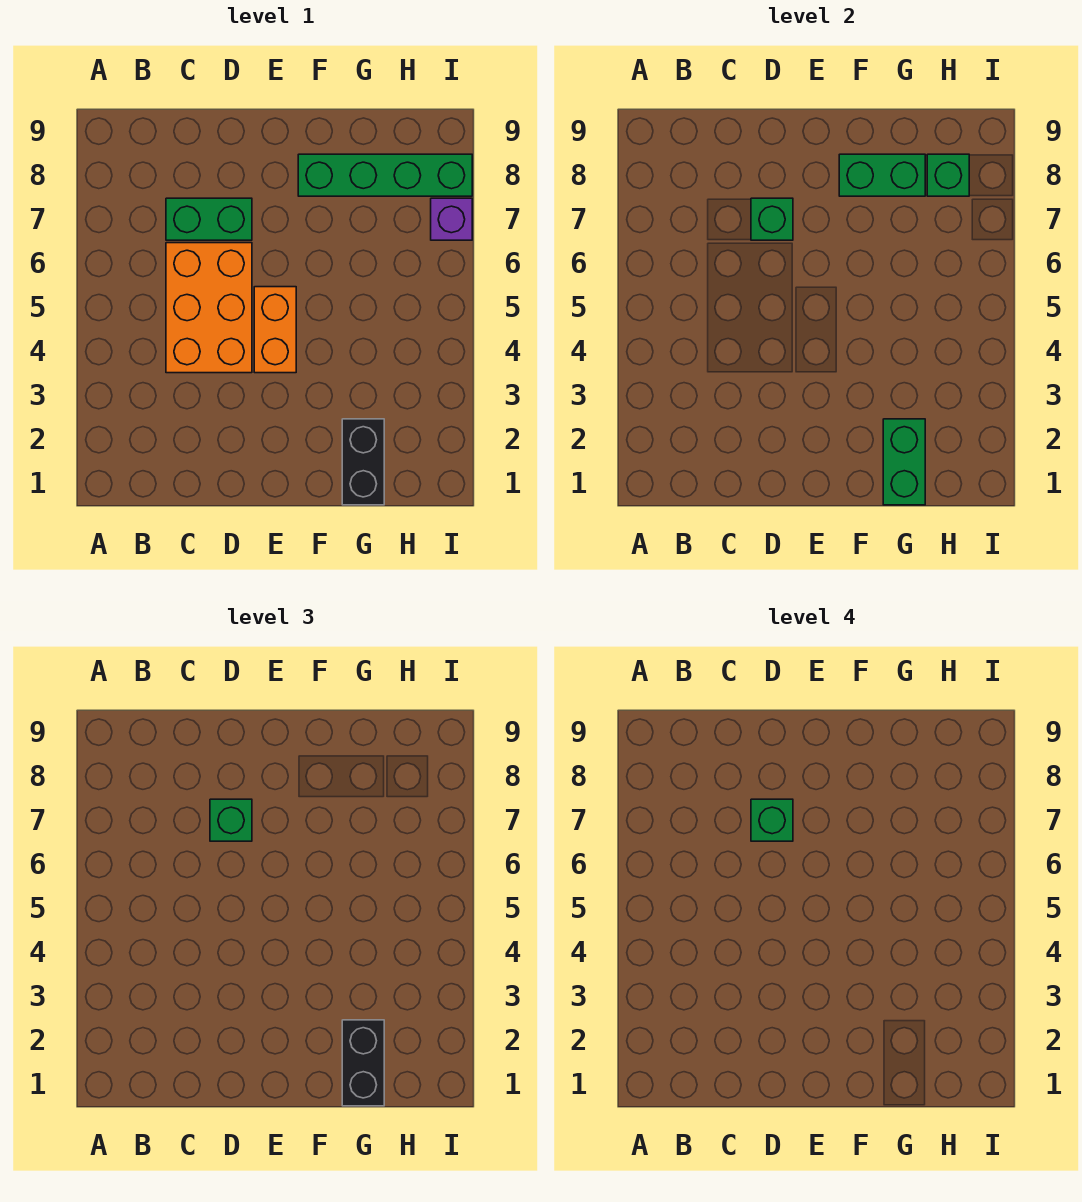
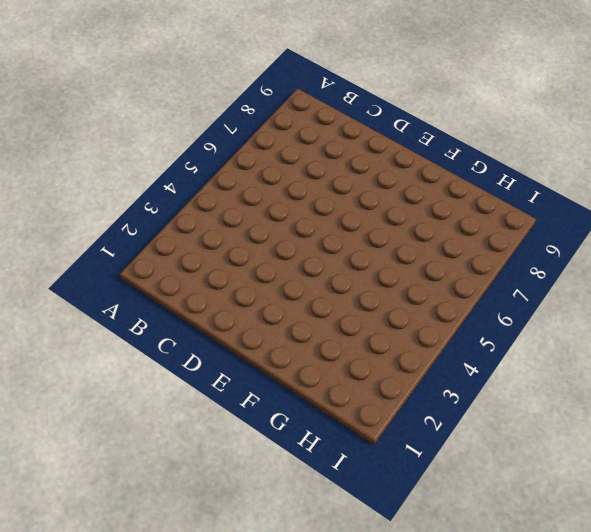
none -> orange 2x3 brick [166,243,252,373]
none -> green 1x2 brick [166,198,252,240]
none -> orange 1x2 brick [254,287,296,373]

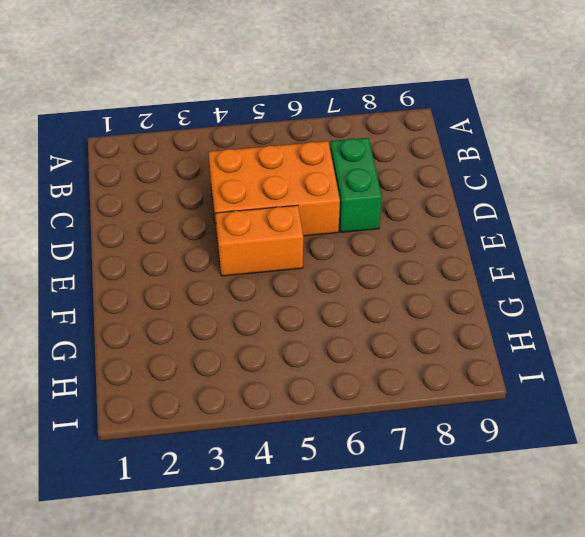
none -> green 1x4 brick [298,154,472,196]
none -> black 1x2 brick [342,419,384,505]
none -> purple 1x1 brick [431,198,472,240]

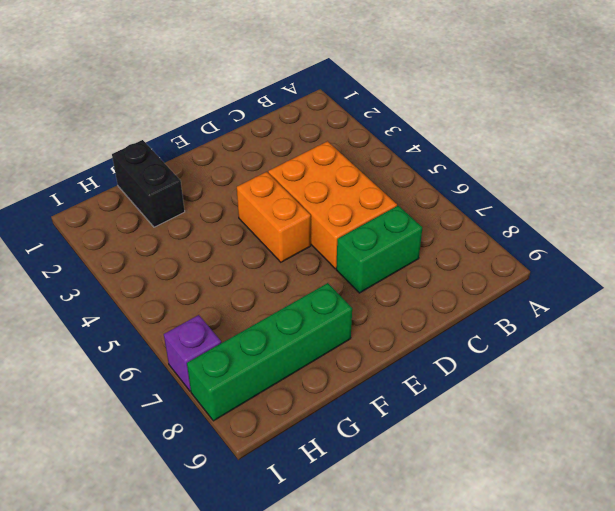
none -> green 1x1 brick [751,198,793,240]
none -> green 1x2 brick [839,154,925,196]
none -> green 1x2 brick [883,419,925,505]

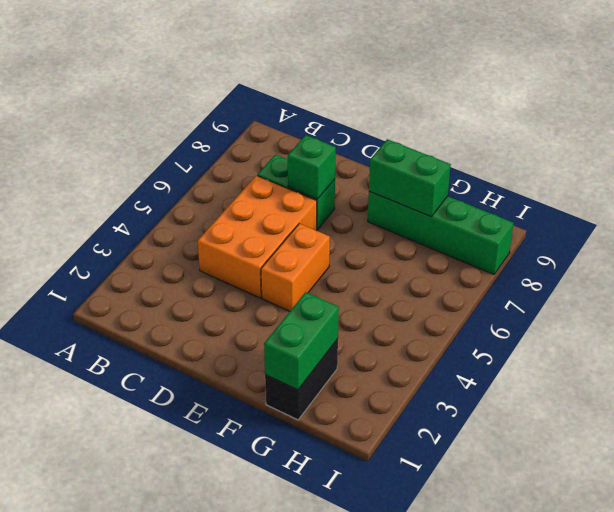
none -> purple 1x1 brick [431,198,472,240]
none -> green 1x1 brick [927,154,969,196]
none -> green 1x1 brick [210,799,252,841]

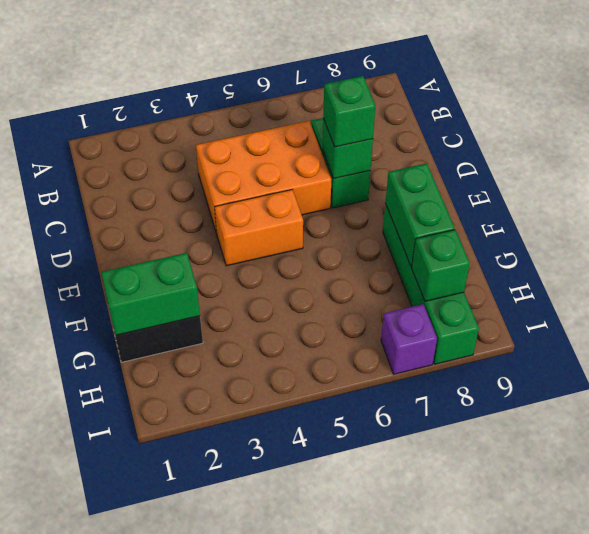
none -> black 1x2 brick [342,1020,384,1106]
none -> green 1x1 brick [751,799,793,841]

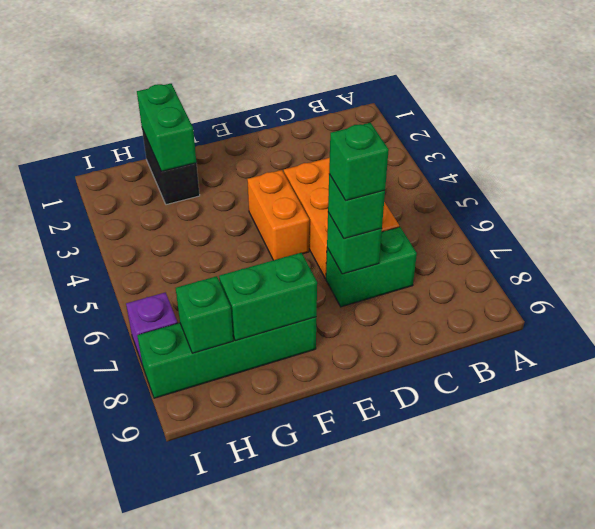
none -> black 1x2 brick [342,1020,384,1106]

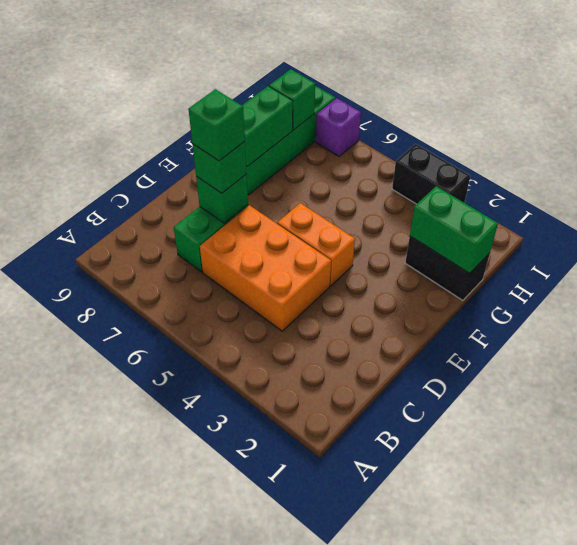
black 1x2 brick [392,144,471,204] -> black 1x2 brick moved to [342,1020,384,1106]

